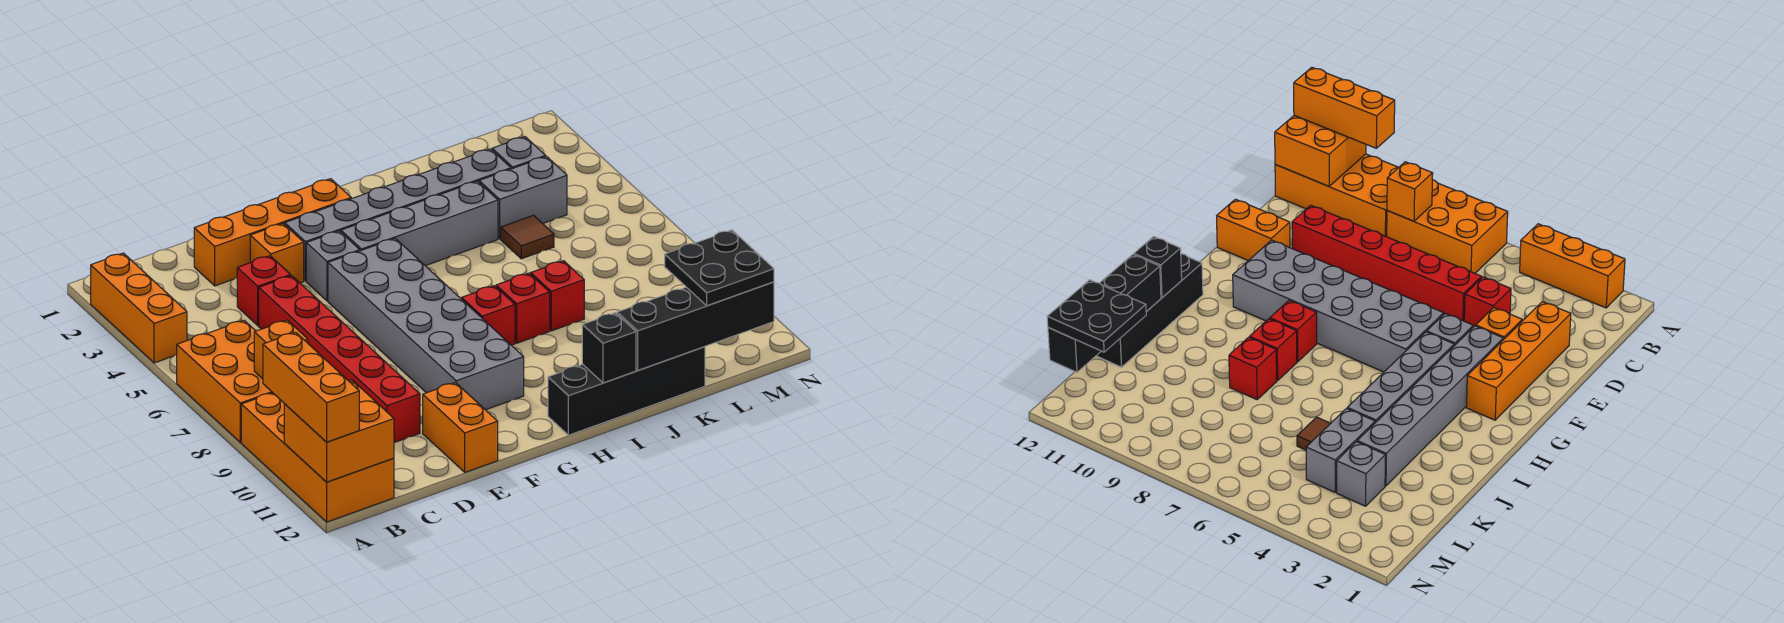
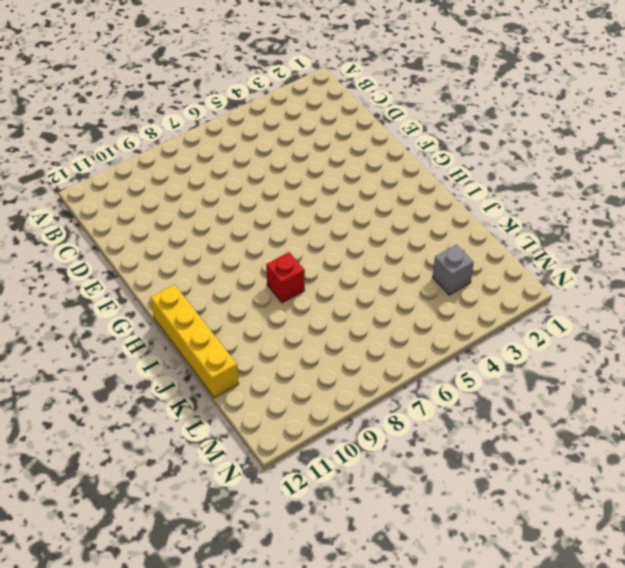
yellow 1x4 brick [151,285,239,398] -> black 1x4 brick [548,347,705,435]
none -> orange 1x3 brick [91,253,187,363]
none -> orange 2x3 brick [177,320,273,442]
none -> orange 2x4 brick [241,393,394,522]

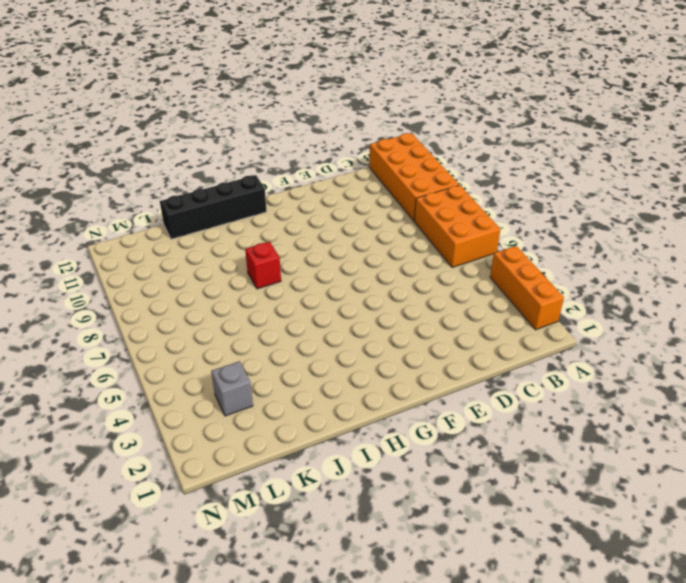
none -> orange 1x4 brick [194,179,351,286]
none -> red 1x1 brick [237,256,291,326]
none -> red 1x6 brick [259,276,420,443]

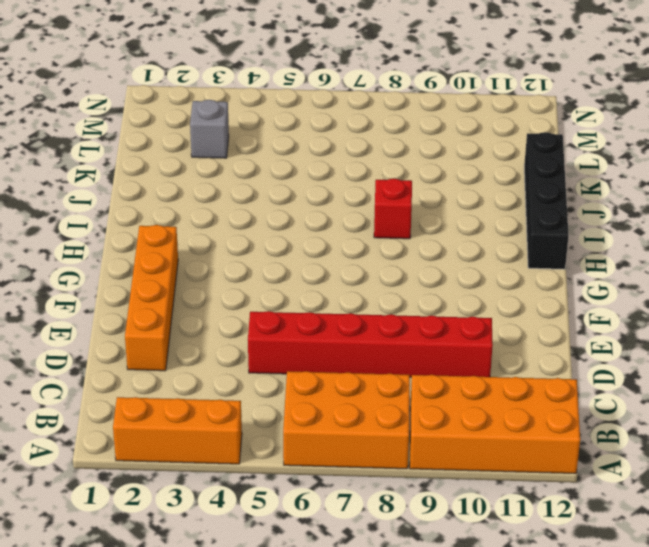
none -> red 1x1 brick [237,256,291,326]
none -> orange 1x1 brick [250,224,304,283]
none -> orange 1x2 brick [423,383,498,472]

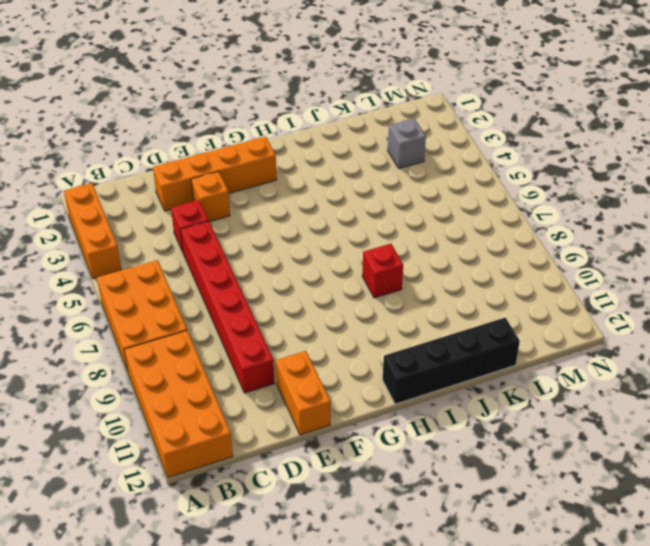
none -> grey 1x6 brick [285,149,511,281]
none -> grey 1x1 brick [306,231,360,301]
none -> grey 2x6 brick [328,238,524,410]

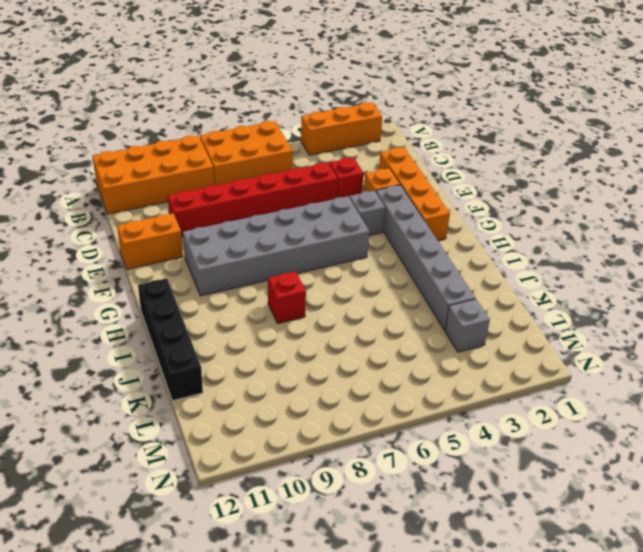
none -> grey 1x4 brick [341,181,498,266]
none -> red 1x1 brick [462,286,515,345]
none -> red 1x1 brick [531,261,584,331]

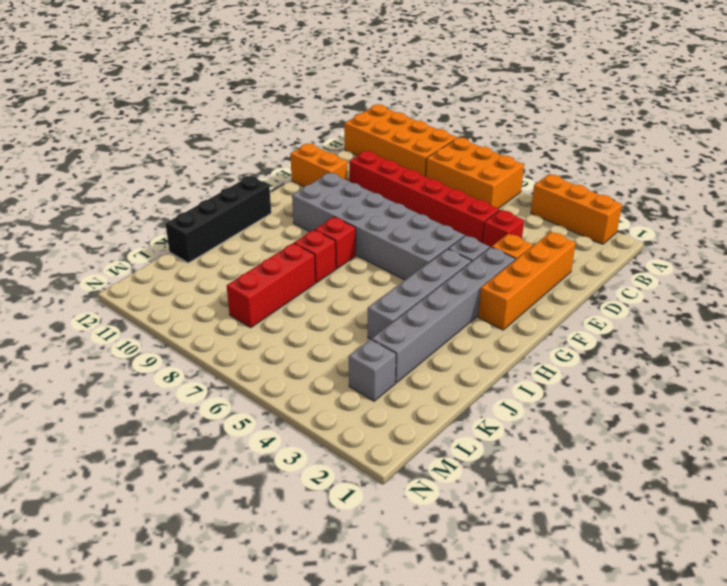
red 1x3 brick [227,243,316,328] -> red 1x1 brick [531,261,584,331]
none -> grey 1x2 brick [479,156,567,239]
none -> brown 1x1 tile [501,215,554,259]
none -> orange 2x2 brick [284,380,394,482]

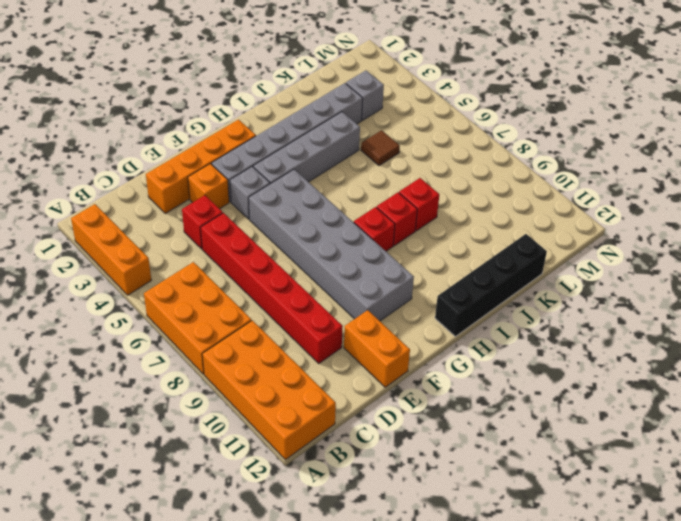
none -> grey 1x2 brick [479,156,567,239]
none -> orange 2x2 brick [284,380,394,482]
none -> orange 1x1 brick [254,320,308,379]

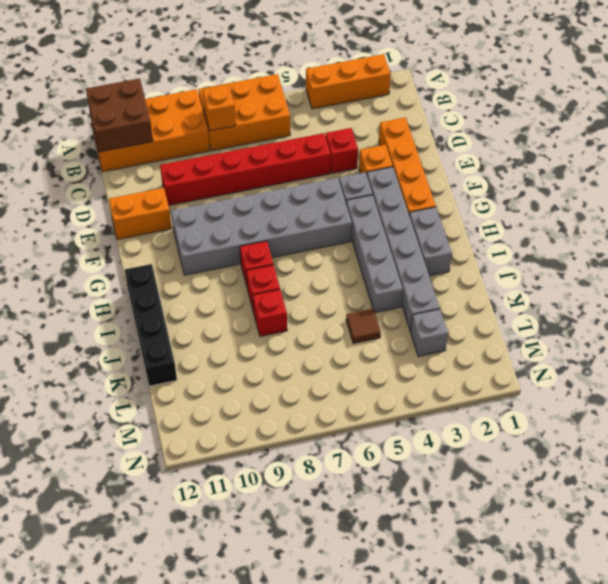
brown 2x2 brick [86,78,153,152] -> orange 2x2 brick [284,380,394,482]
grey 1x2 brick [409,207,452,276] -> grey 1x2 brick moved to [479,156,567,239]
none -> black 1x1 brick [582,313,636,383]
none -> black 1x4 brick [617,282,774,370]
none -> orange 1x3 brick [263,332,359,442]

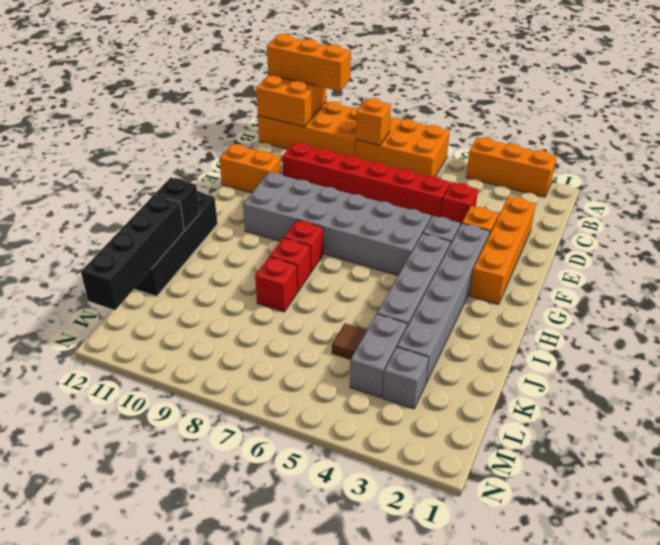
none -> black 2x2 plate [665,230,774,306]

